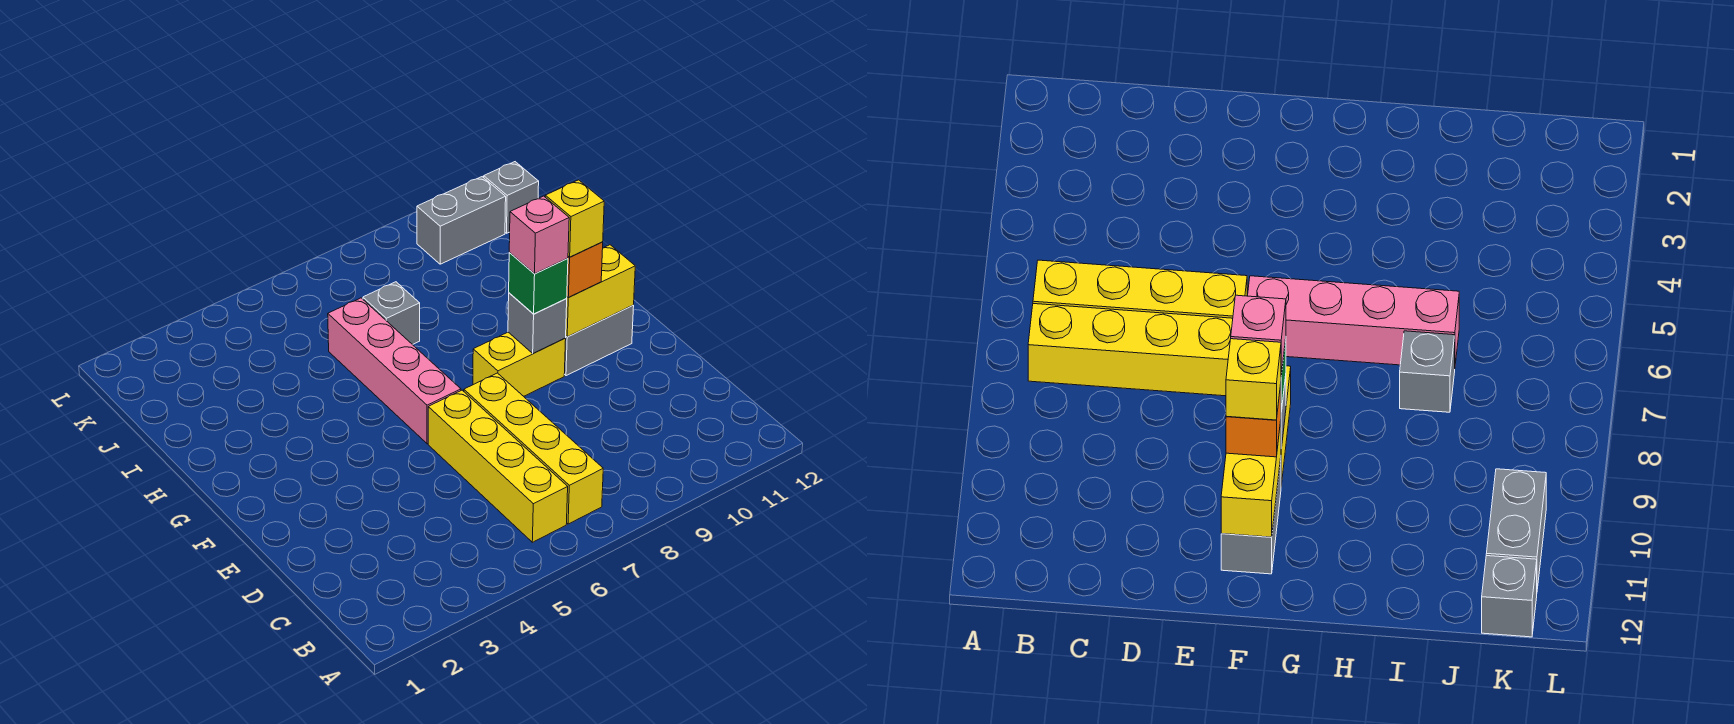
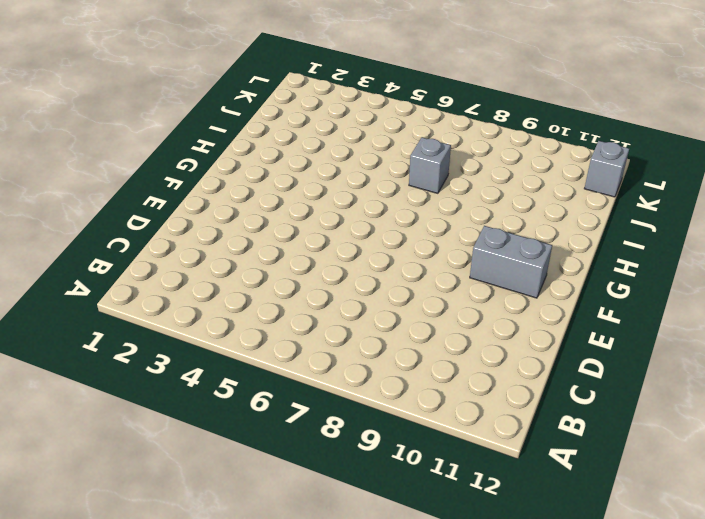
none -> yellow 1x4 brick [428,390,568,542]
none -> yellow 1x4 brick [464,373,603,524]
none -> pink 1x4 brick [328,298,461,444]

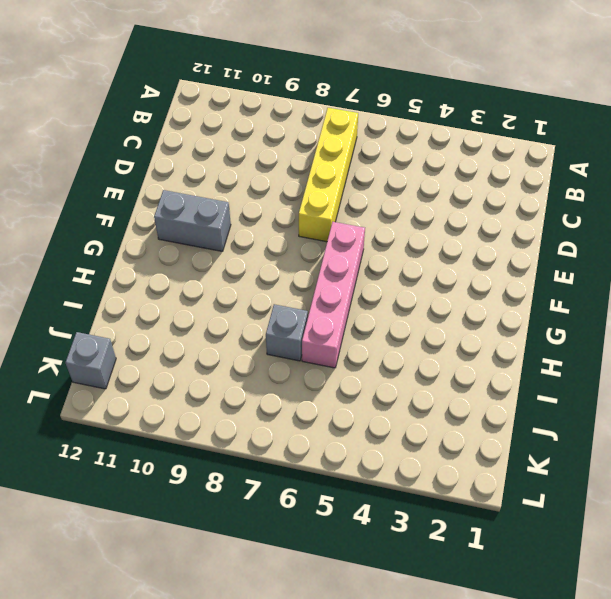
none -> yellow 1x4 brick [428,390,568,542]
none -> yellow 1x2 brick [473,332,566,396]
none -> grey 1x2 brick [417,177,506,264]

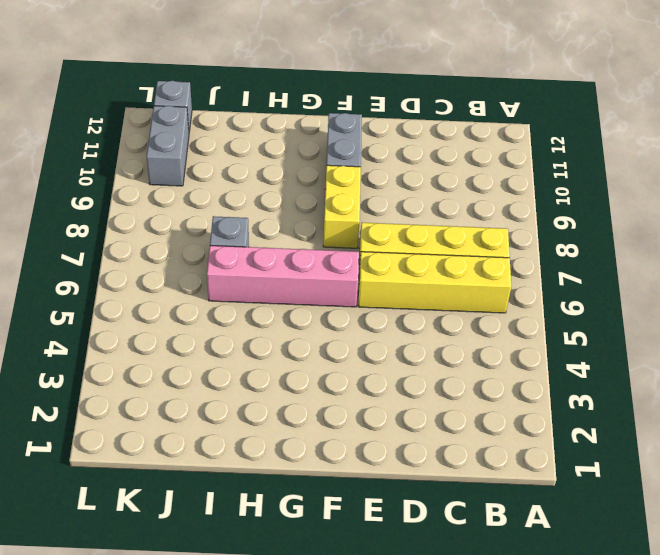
none -> grey 1x1 brick [508,293,567,354]
none -> yellow 1x2 brick [566,245,635,337]
none -> green 1x1 brick [509,253,568,314]

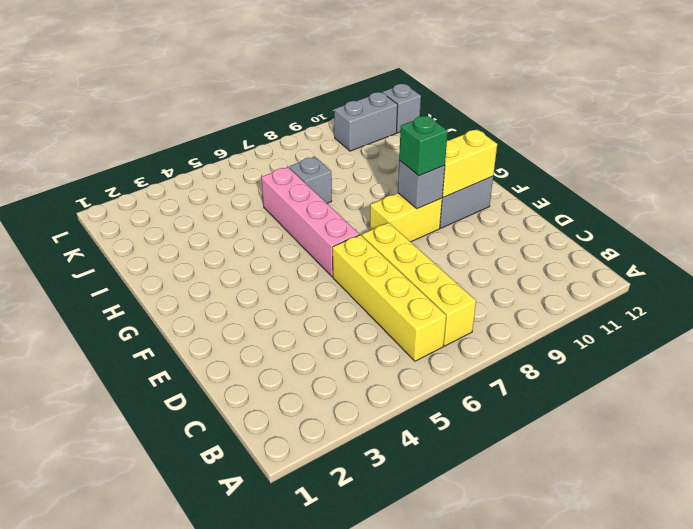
none -> orange 1x1 brick [567,242,603,297]
none -> pink 1x1 brick [509,196,569,274]
none -> yellow 1x1 brick [545,180,604,257]

